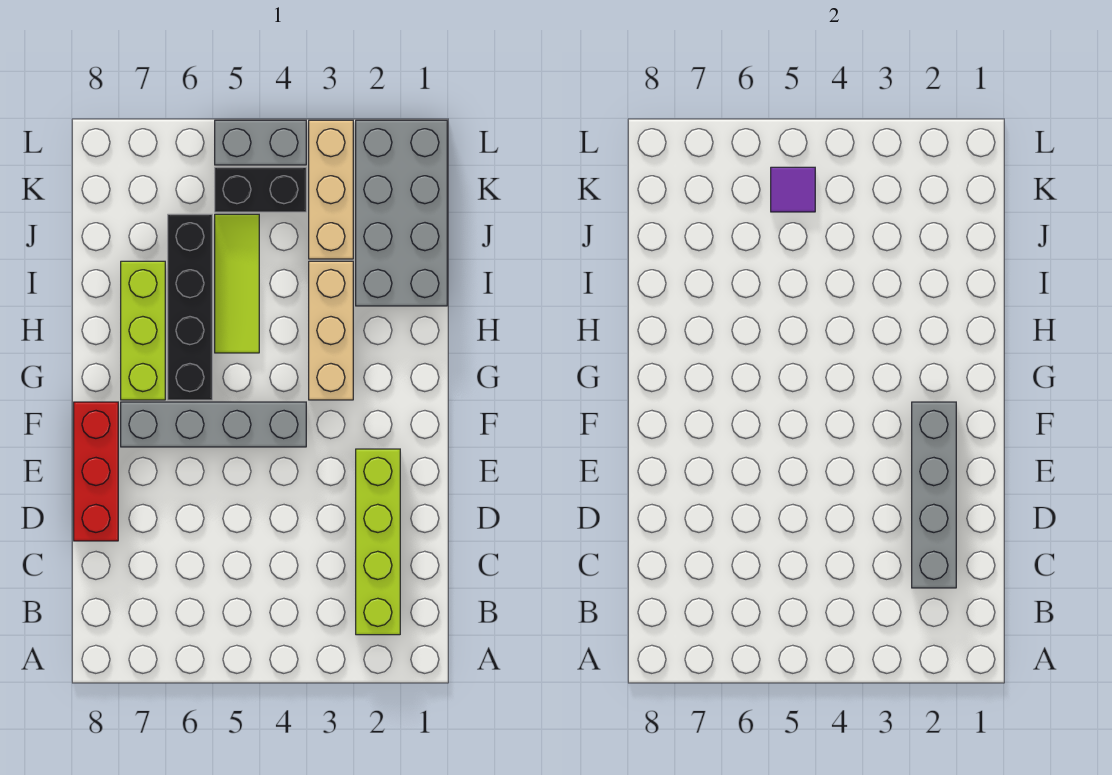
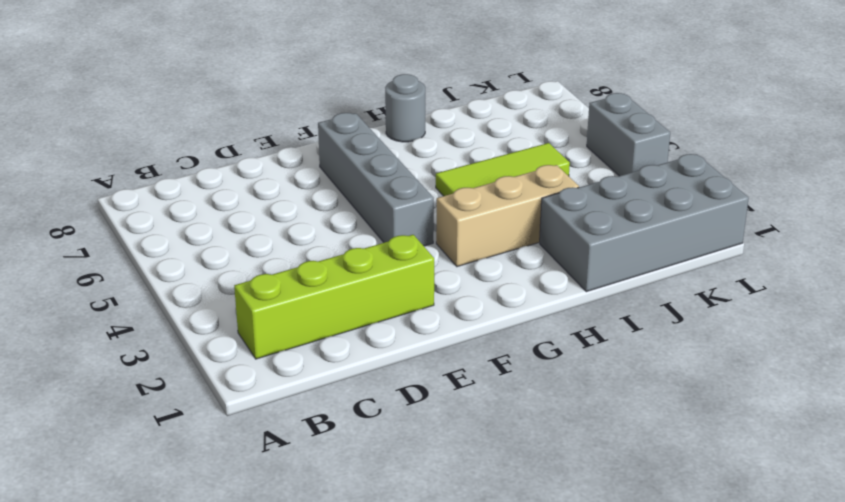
grey 1x1 round brick [385,74,425,142] -> none
none -> red 1x3 brick [74,402,118,541]
none -> black 1x4 brick [168,214,212,400]
none -> lime 1x3 brick [121,261,165,400]

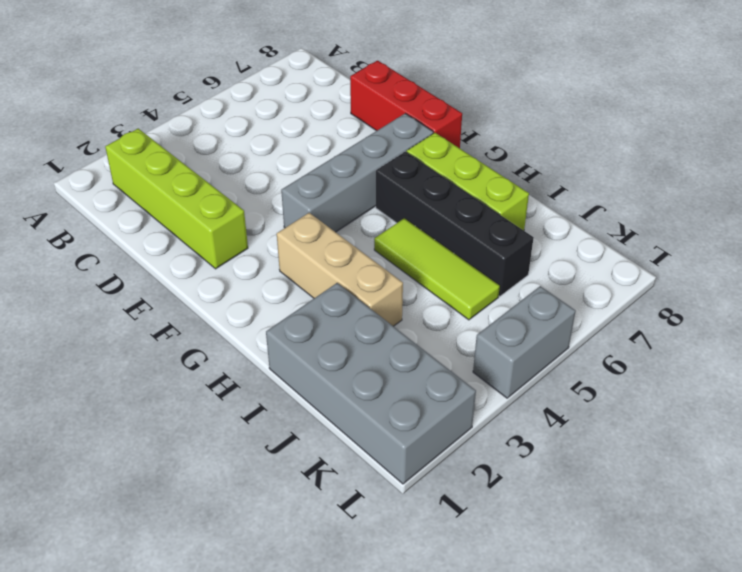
none -> tan 1x3 brick [309,120,353,259]
none -> black 1x2 brick [215,167,306,212]
none -> grey 1x4 brick [912,402,956,588]

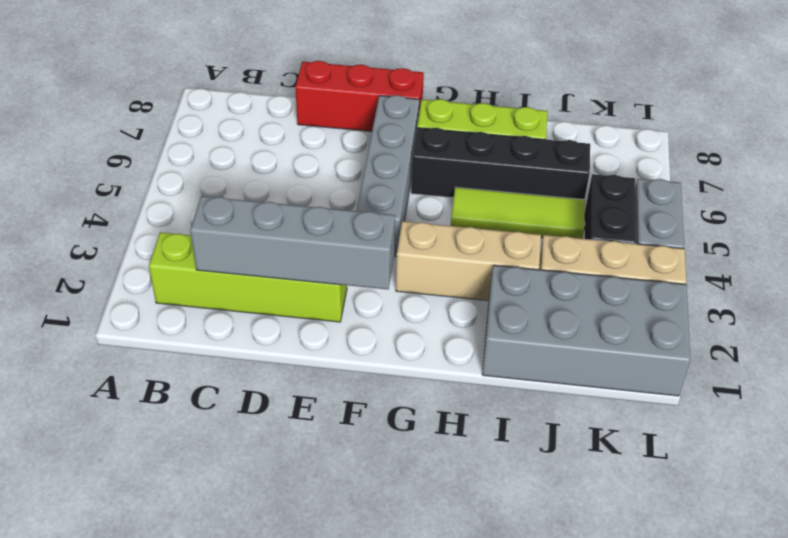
none -> purple 1x1 tile [771,167,815,212]

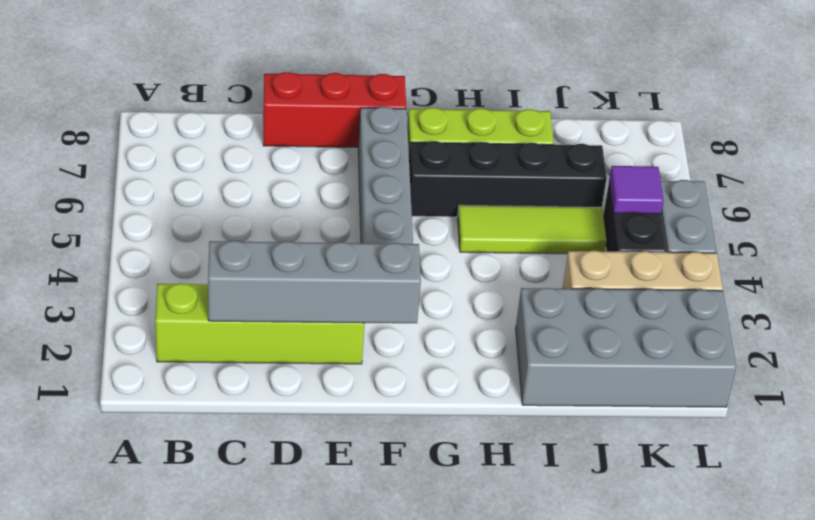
none -> tan 1x3 brick [309,261,353,400]

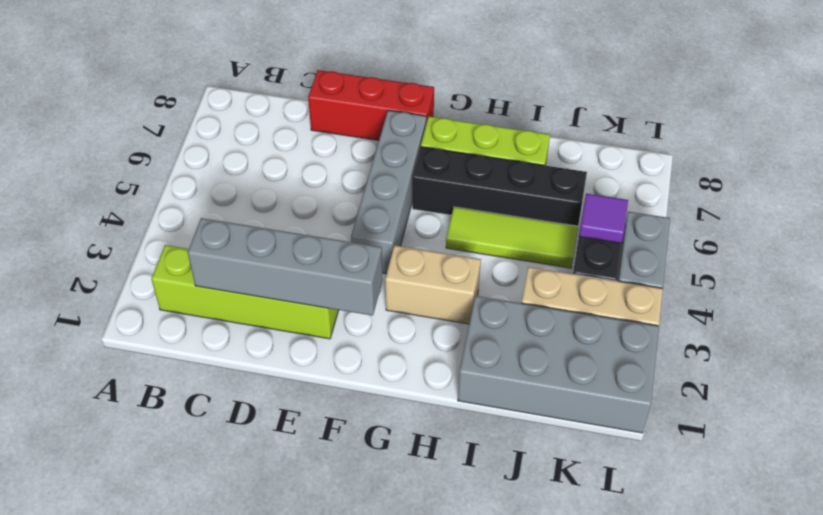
tan 1x2 brick [385,245,481,324] -> tan 1x3 brick [309,261,353,400]

